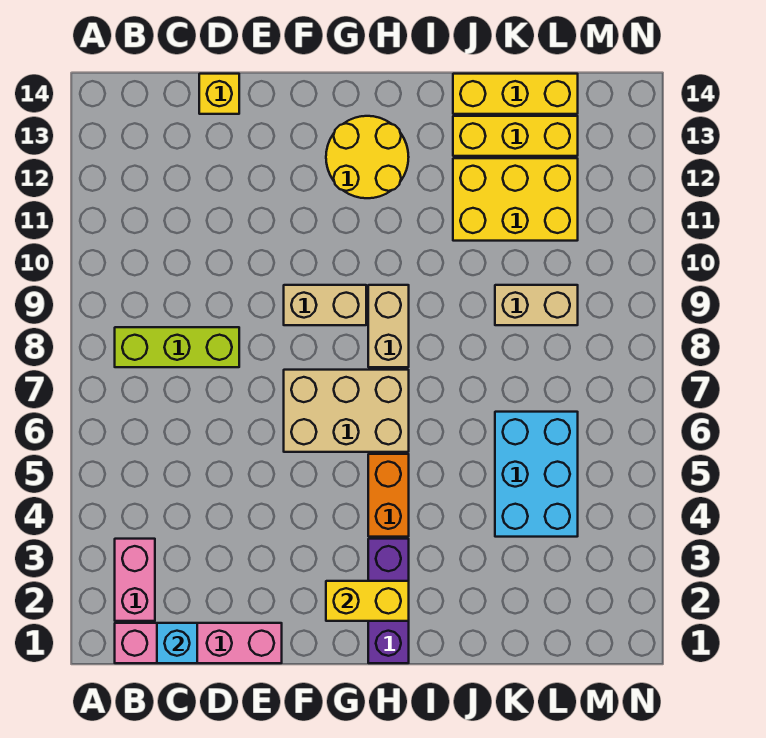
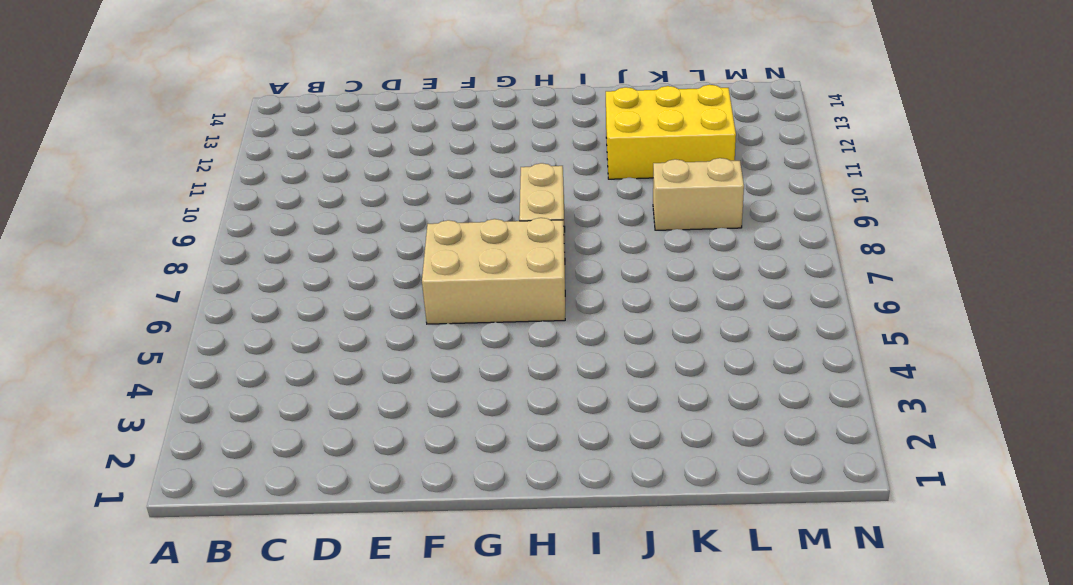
none -> pink 1x4 brick [115,623,282,663]
none -> pink 1x2 brick [115,539,155,621]
none -> lime 1x3 brick [115,327,239,367]

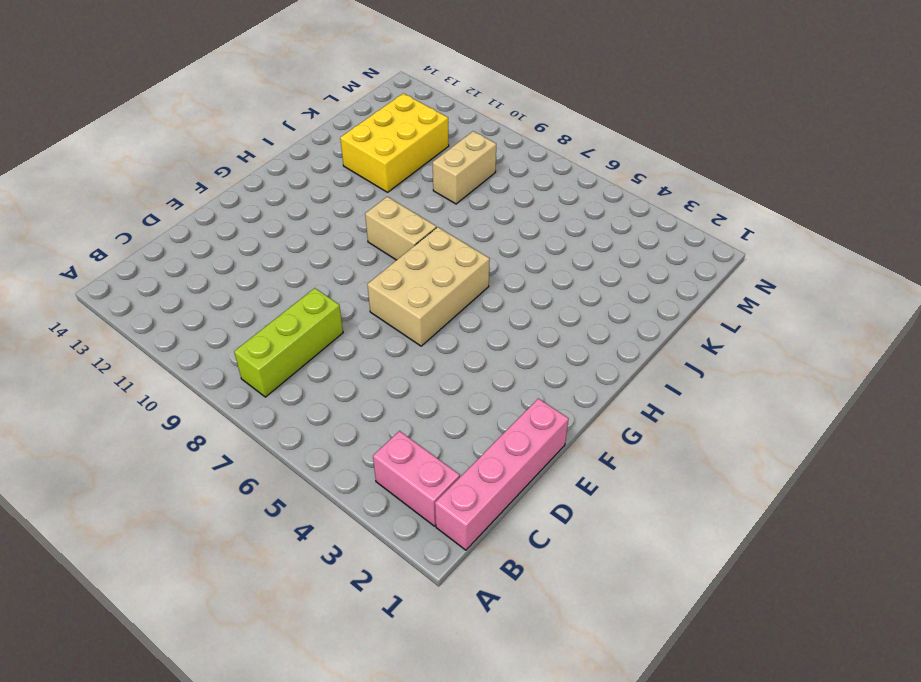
none -> yellow 1x1 brick [199,74,239,114]
none -> tan 1x2 brick [284,285,366,325]
none -> yellow 2x2 round brick [326,116,409,198]

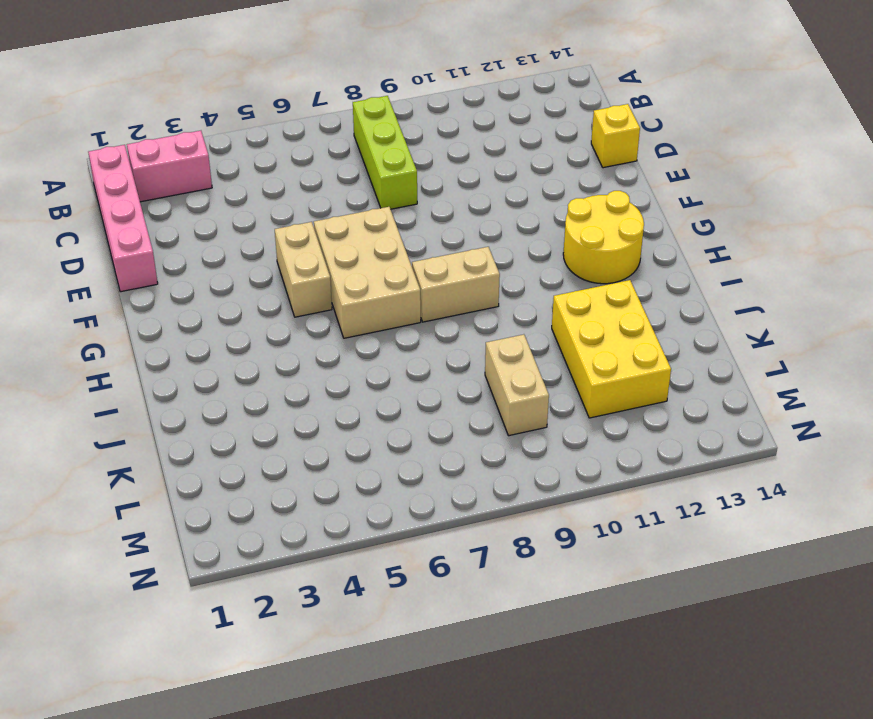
tan 1x2 brick [275,222,332,317] -> tan 1x2 brick moved to [284,285,366,325]
none -> purple 1x3 brick [368,539,409,663]
none -> orange 1x2 brick [368,454,409,537]
none -> yellow 1x3 brick [453,116,578,156]

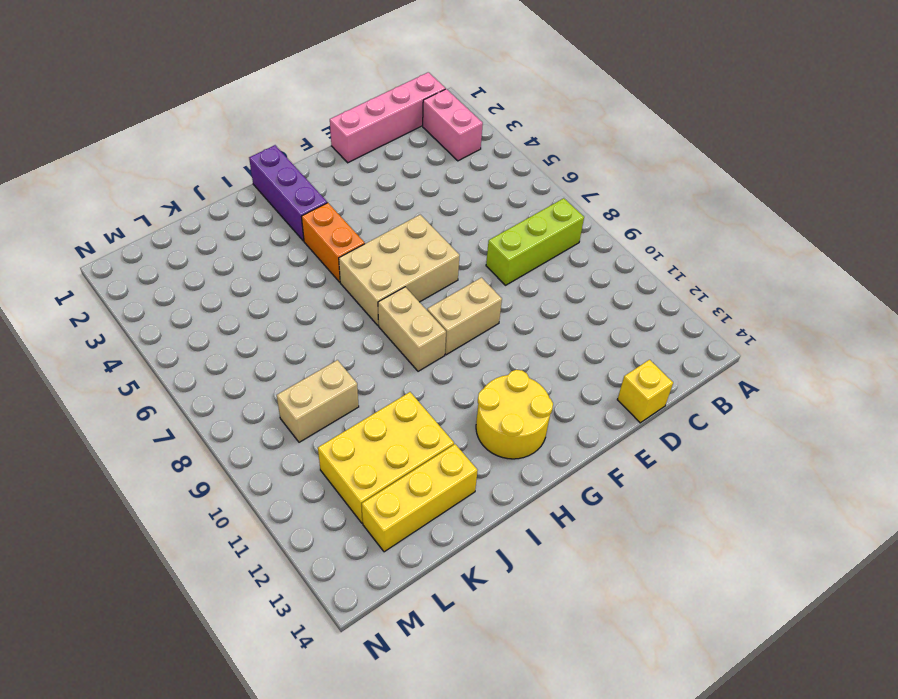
none -> yellow 1x3 brick [453,74,578,114]
none -> cyan 2x3 brick [495,412,578,537]
none -> cyan 1x1 brick [157,623,197,663]

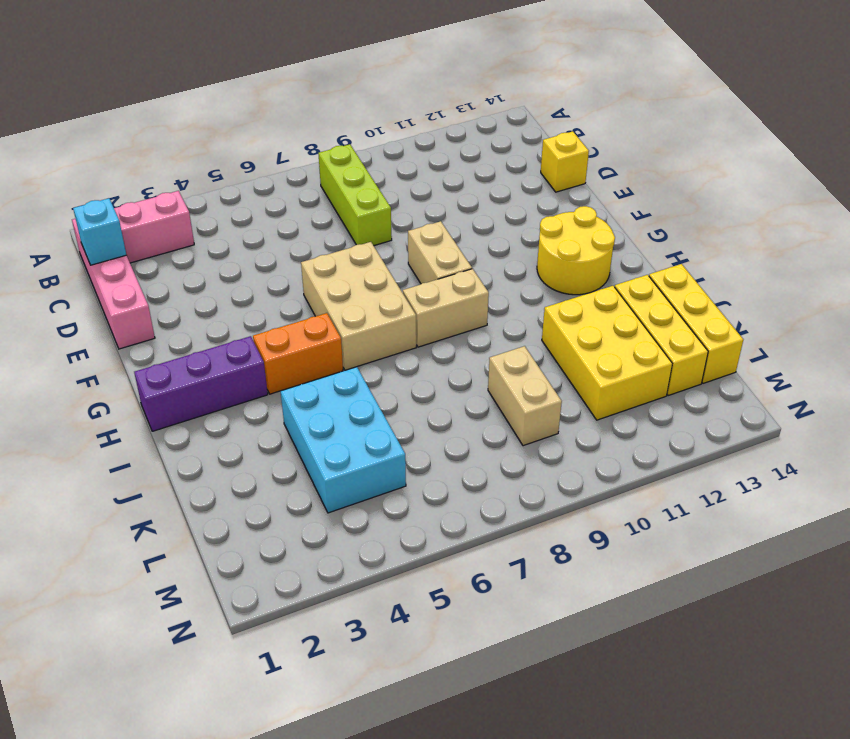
cyan 2x3 brick [281,367,406,513] -> cyan 2x3 brick turned to [495,412,578,537]
none -> yellow 1x2 brick [326,581,409,621]

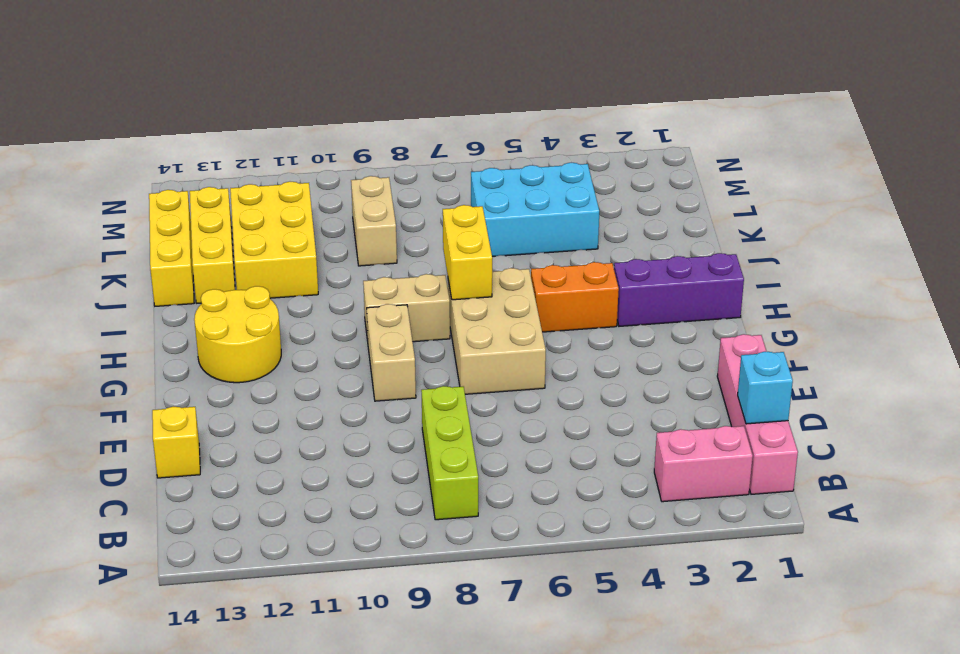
yellow 1x2 brick [443,205,492,300] -> yellow 1x2 brick moved to [326,581,409,621]

